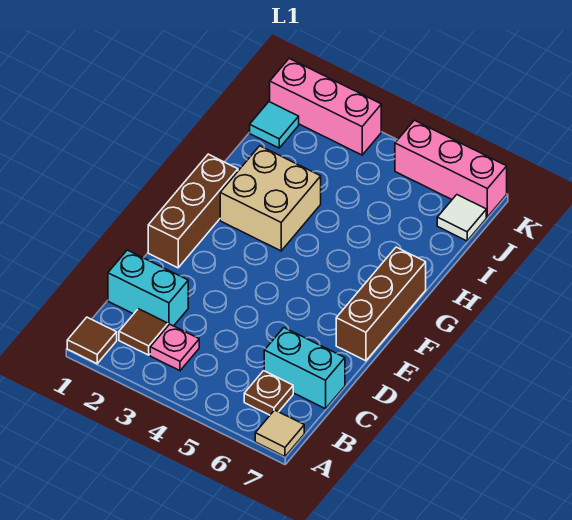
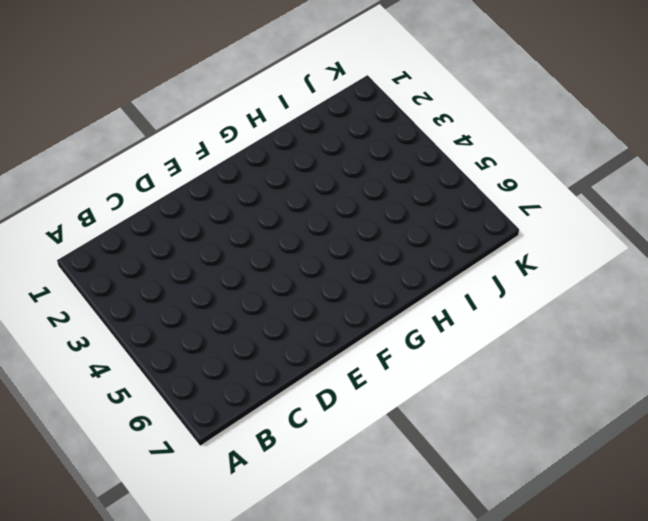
none -> brown 1x1 tile [67,317,117,364]
none -> tan 1x1 tile [255,410,304,456]
none -> brown 1x1 tile [119,309,168,355]

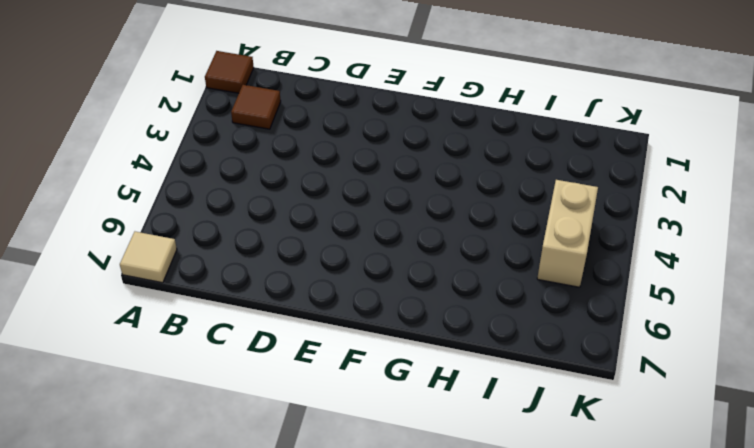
tan 1x2 brick [537,180,598,287] -> none
none -> pink 1x1 plate [150,324,199,371]
none -> brown 1x1 plate [244,371,293,415]
none -> cyan 1x2 brick [108,250,188,326]

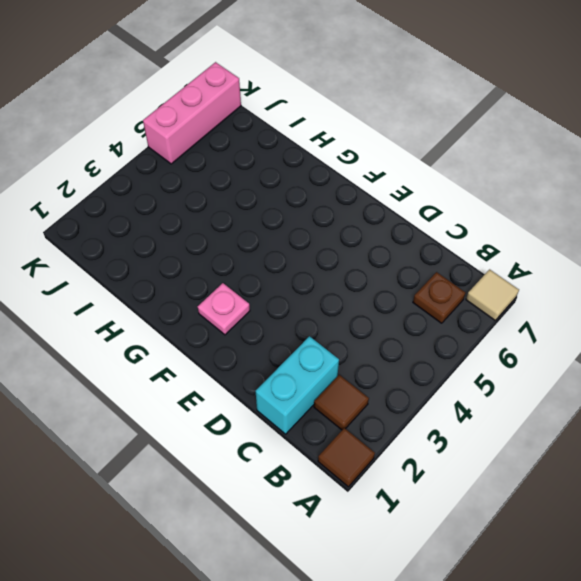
pink 1x1 plate [198,283,250,335] -> pink 1x1 plate moved to [150,324,199,371]
none -> cyan 1x2 brick [264,328,345,409]
none -> brown 1x3 brick [148,154,238,268]
none -> brown 1x3 brick [336,247,426,361]

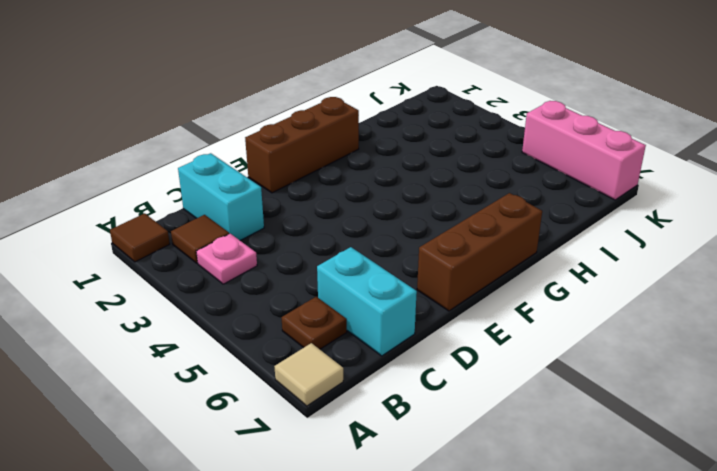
none -> tan 2x2 brick [220,146,321,251]
none -> cyan 1x1 tile [250,102,299,148]
none -> white 1x1 tile [437,195,486,241]

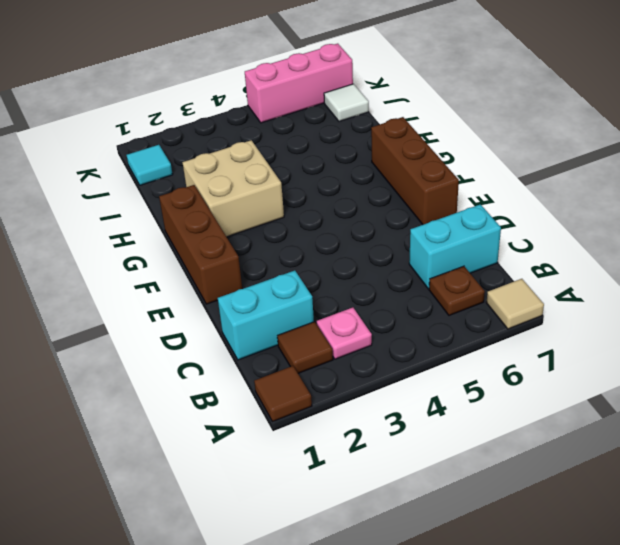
none -> pink 1x3 brick [270,59,381,155]

